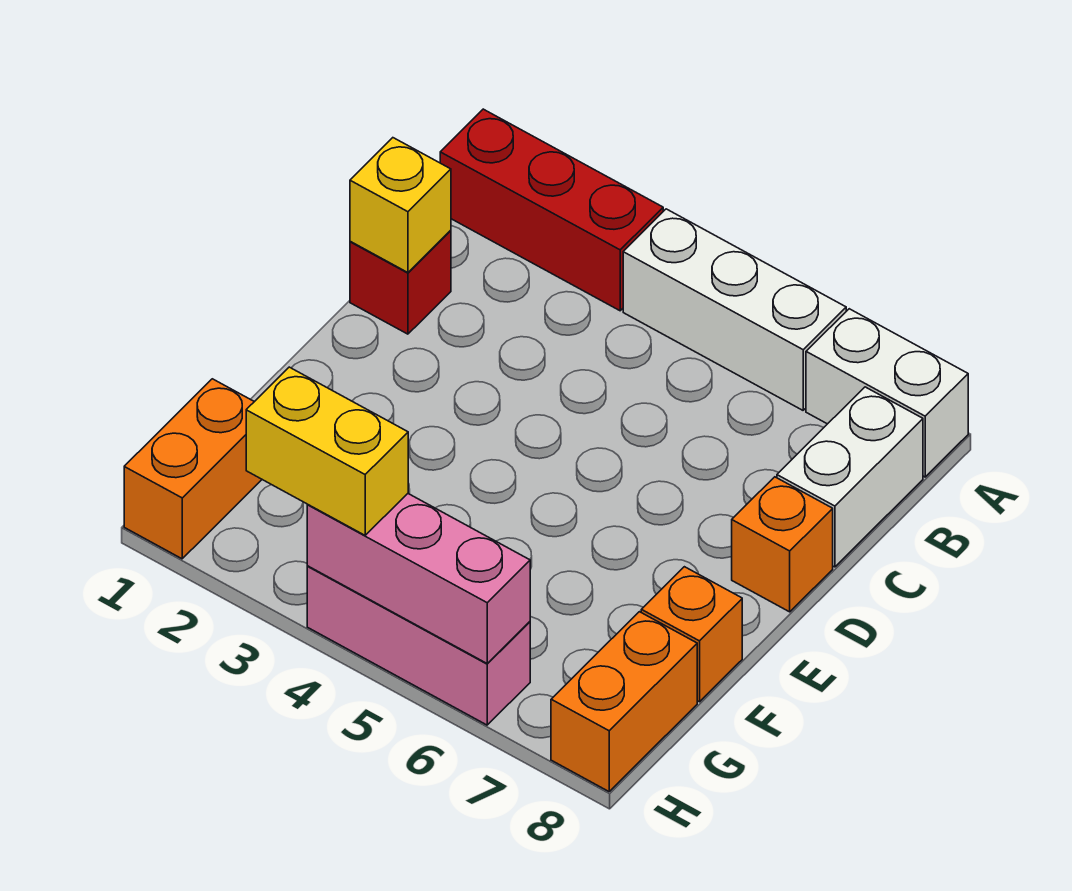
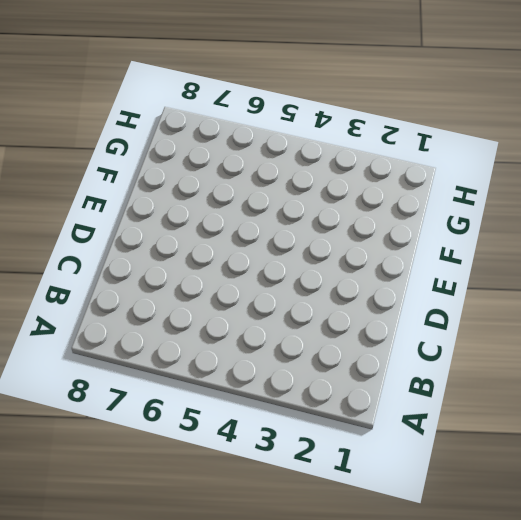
none -> red 1x3 brick [440,109,663,311]
none -> white 1x3 brick [623,209,846,410]
none -> white 1x2 brick [806,309,968,477]

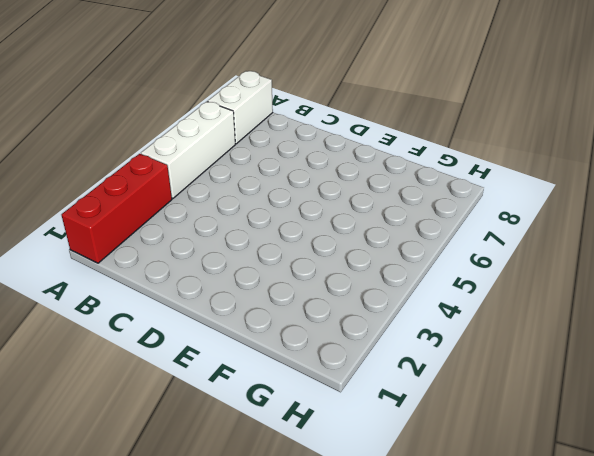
none -> white 1x2 brick [777,387,923,567]
none -> red 1x1 brick [350,230,451,334]
none -> orange 1x1 brick [732,477,833,612]

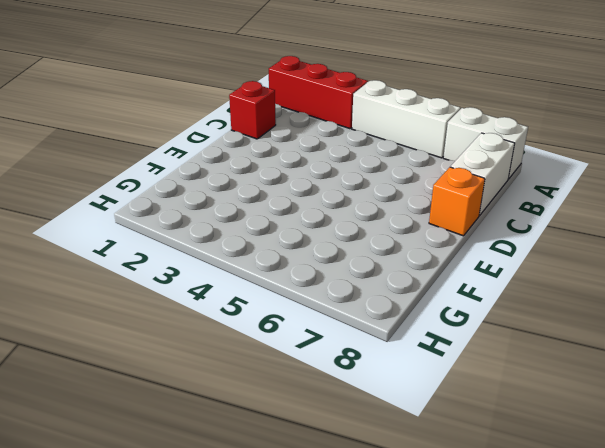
none -> orange 1x1 brick [641,567,742,702]
none -> orange 1x2 brick [124,379,262,559]
none -> orange 1x2 brick [551,612,697,791]

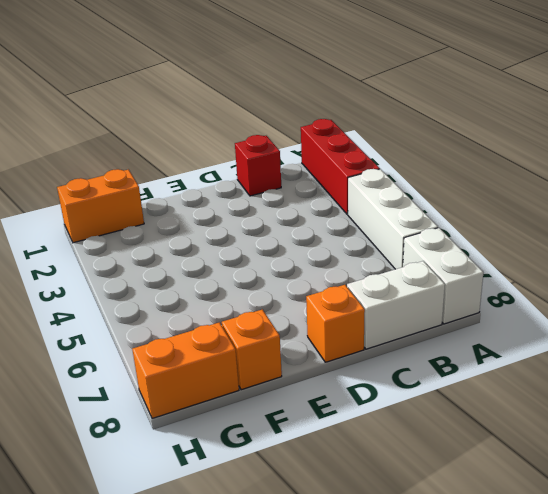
none -> pink 1x3 brick [307,566,530,725]
none -> yellow 1x1 brick [350,138,451,273]
none -> pink 1x3 brick [307,494,530,663]

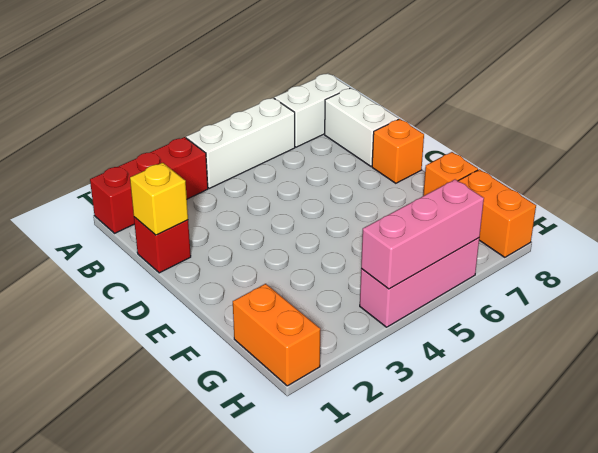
none -> yellow 1x2 brick [246,367,408,535]

